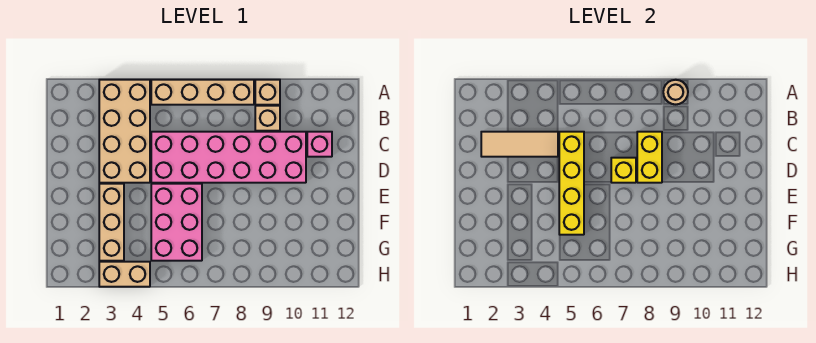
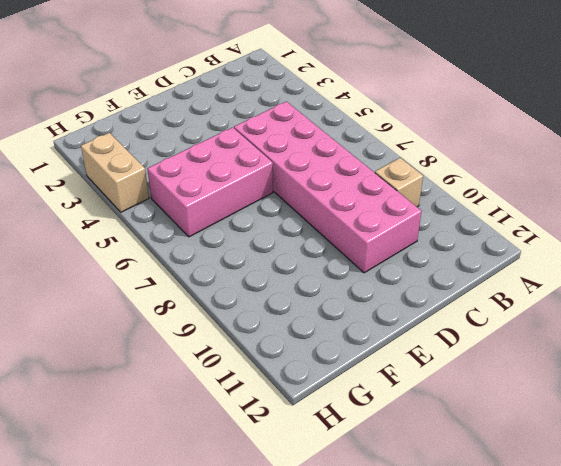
none -> tan 2x4 brick [99,80,150,183]
none -> tan 1x4 brick [151,80,254,105]
none -> tan 1x1 brick [255,80,280,105]

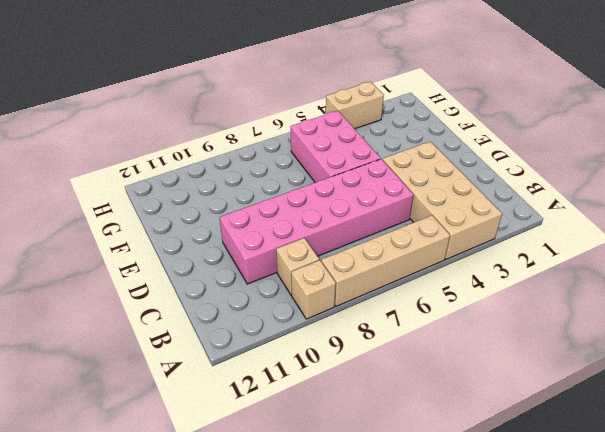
none -> pink 1x1 brick [307,132,332,157]
none -> tan 1x3 brick [99,184,124,261]
none -> tan 1x1 round brick [663,80,688,104]

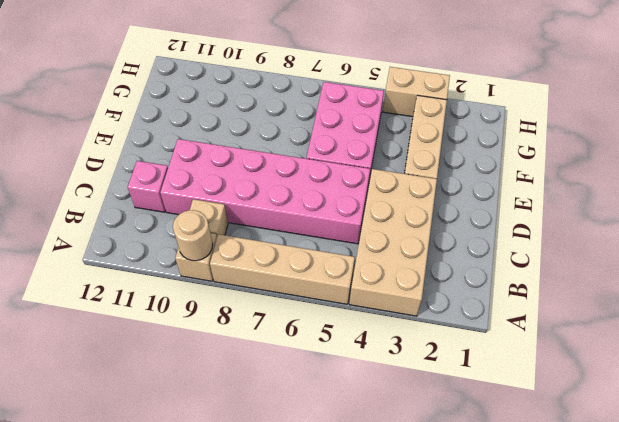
none -> tan 1x3 tile [481,132,558,157]
none -> yellow 1x4 brick [559,132,584,235]
none -> yellow 1x2 brick [637,132,662,183]

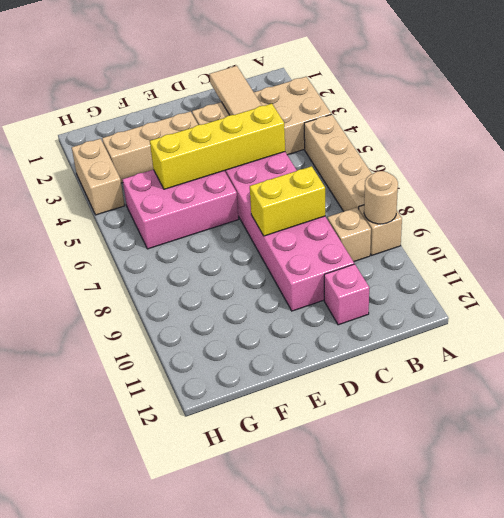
none -> yellow 1x1 brick [611,158,636,183]

